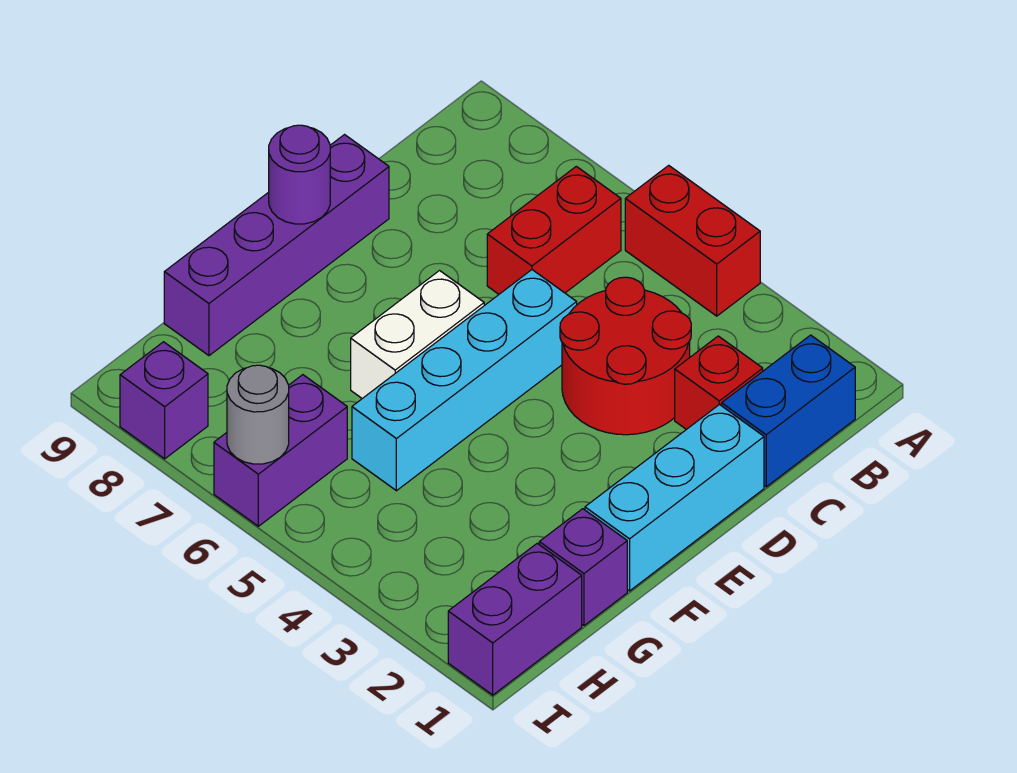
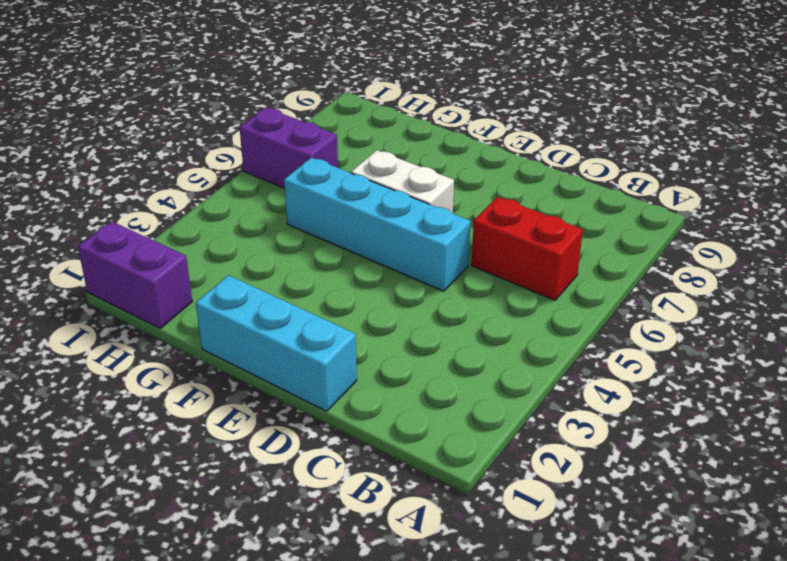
none -> red 1x2 brick [625,165,760,316]
none -> blue 1x2 brick [722,335,855,487]
none -> red 1x1 brick [675,336,763,430]

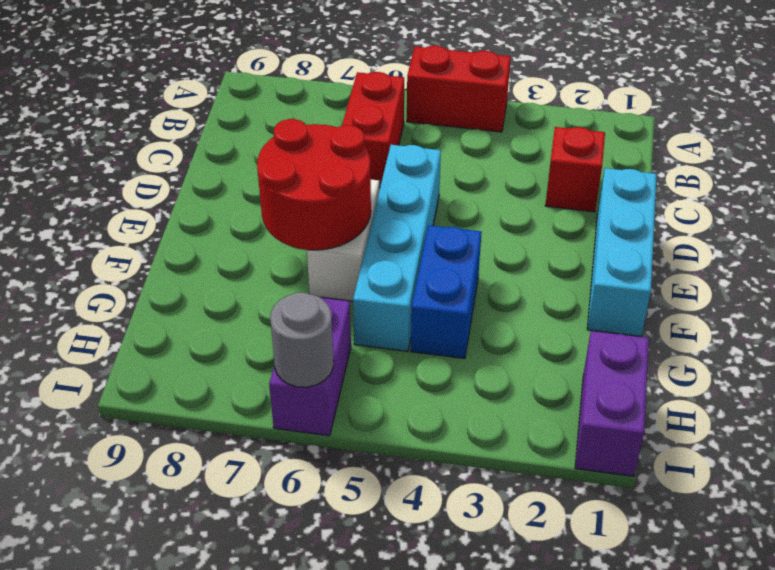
red 2x2 round brick [257,119,371,250] -> red 2x2 round brick moved to [560,277,691,435]
blue 1x2 brick [411,225,482,359] -> blue 1x2 brick moved to [722,335,855,487]
none -> purple 1x4 brick [164,135,389,356]
none -> purple 1x1 brick [539,509,627,626]
none -> purple 1x1 brick [120,342,208,459]

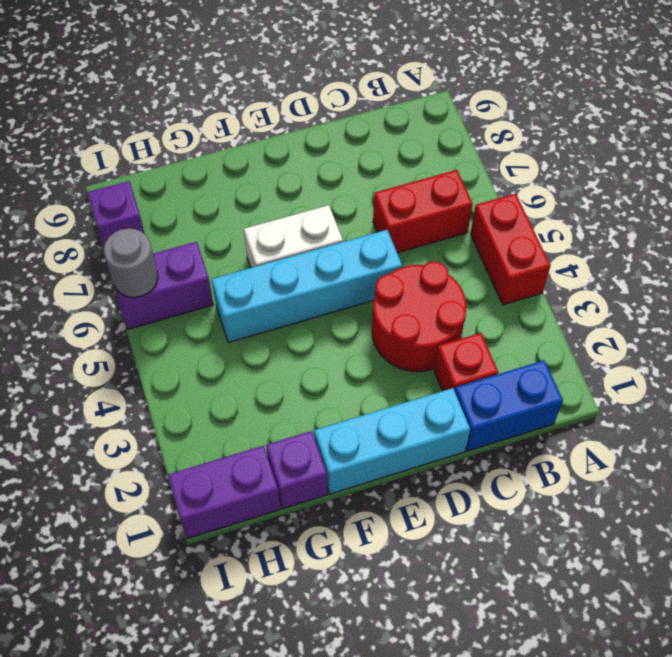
none -> purple 1x4 brick [164,135,389,356]
none -> purple 1x1 round brick [269,125,330,224]

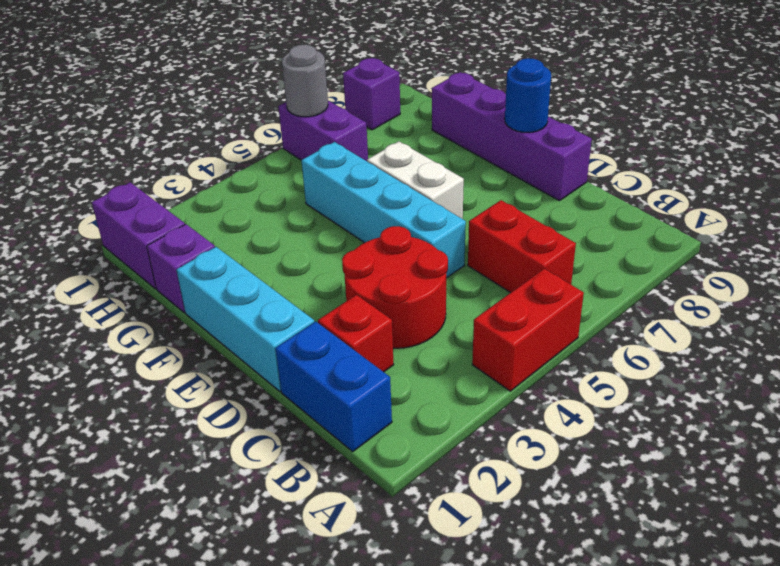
blue 1x1 round brick [505,58,551,132] -> purple 1x1 round brick [269,125,330,224]

